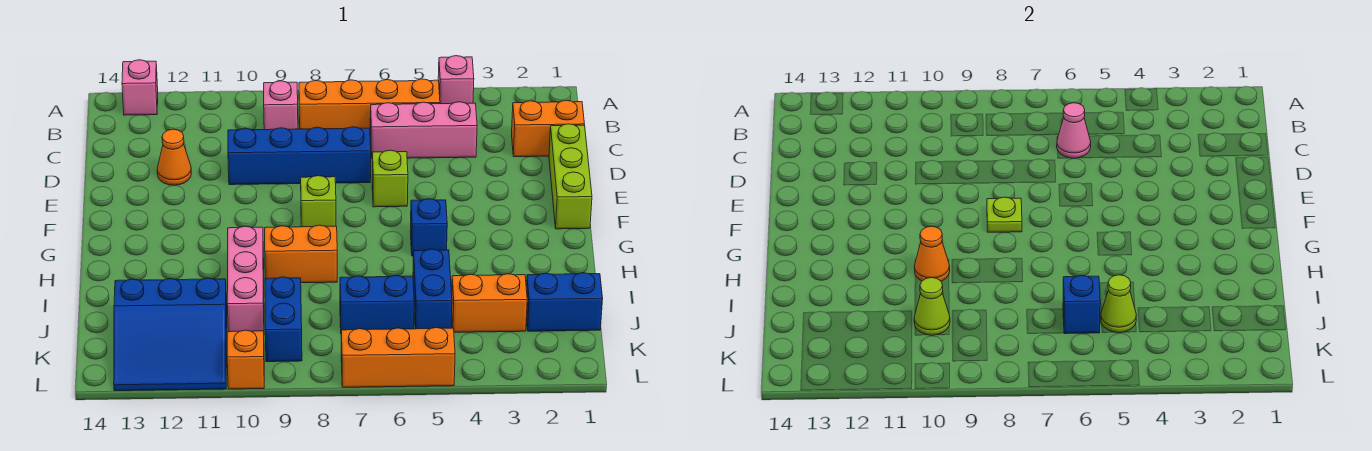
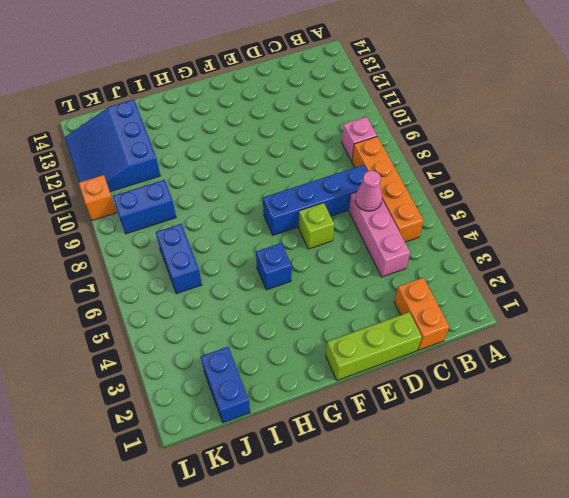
blue 1x4 brick [263,165,367,235] -> blue 1x4 brick turned to [228,127,371,185]
none -> pink 1x1 brick [438,56,474,104]
none -> pink 1x1 brick [122,60,158,115]
none -> orange 1x1 cone [157,129,191,185]

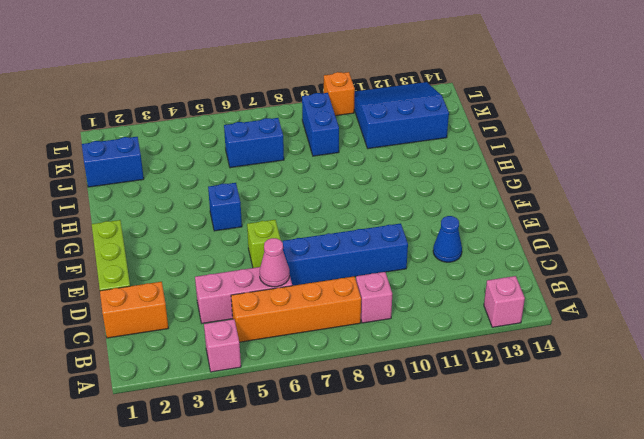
blue 1x1 cone [433,216,462,262] -> orange 1x1 cone [157,129,191,185]
none -> lime 1x1 brick [301,176,336,227]
none -> orange 1x2 brick [265,225,337,283]
none -> pink 1x3 brick [227,226,264,332]

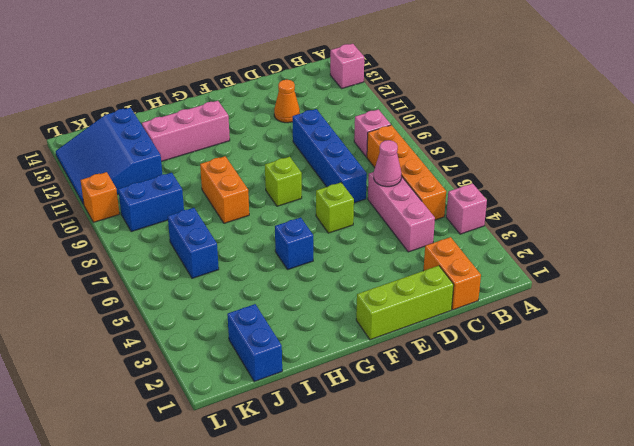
pink 1x3 brick [142,101,230,161] -> pink 1x3 brick moved to [227,226,264,332]
none -> blue 1x2 brick [413,249,452,329]
none -> orange 1x2 brick [452,274,527,332]
none -> orange 1x3 brick [341,328,455,387]

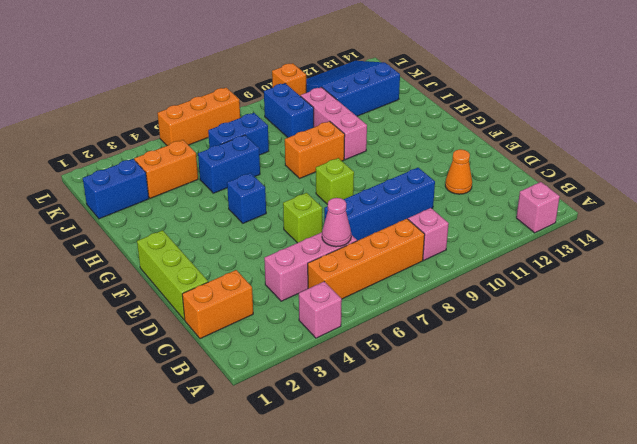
blue 1x2 brick [198,135,260,193] -> blue 1x2 brick turned to [413,249,452,329]
none -> lime 1x1 plate [987,197,1022,232]
none -> orange 1x1 cone [914,226,950,281]
none -> lime 1x1 cone [1101,275,1136,333]

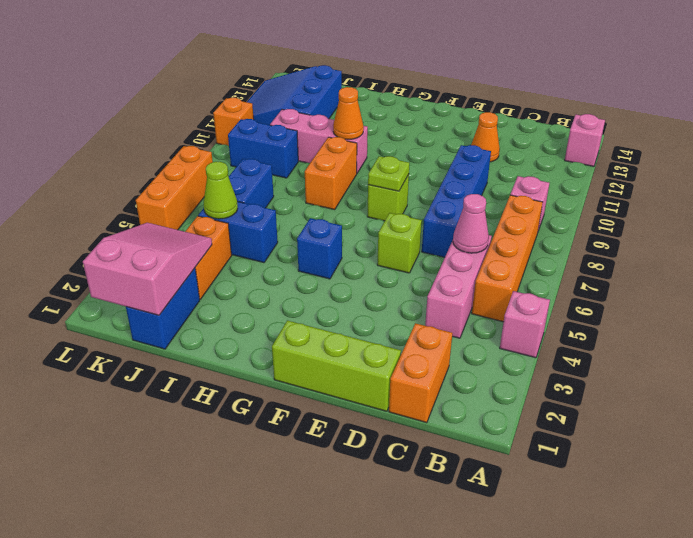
pink 2x3 slope [83,223,212,315] -> none
none -> blue 1x1 brick [1063,275,1100,334]
none -> lime 1x1 cone [914,278,950,335]

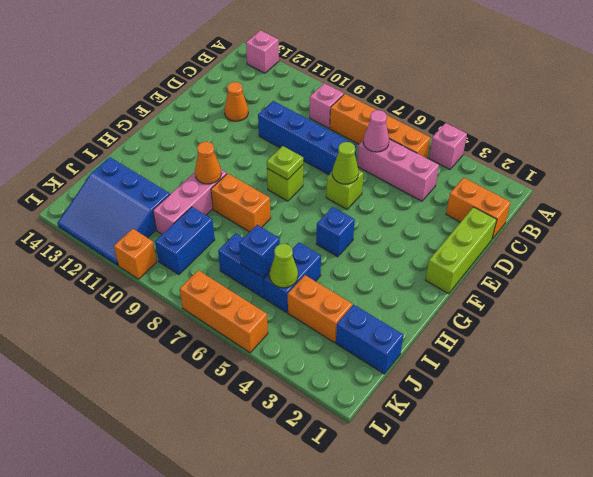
lime 1x1 cone [332,142,359,184] -> lime 1x1 cone moved to [914,278,950,335]

